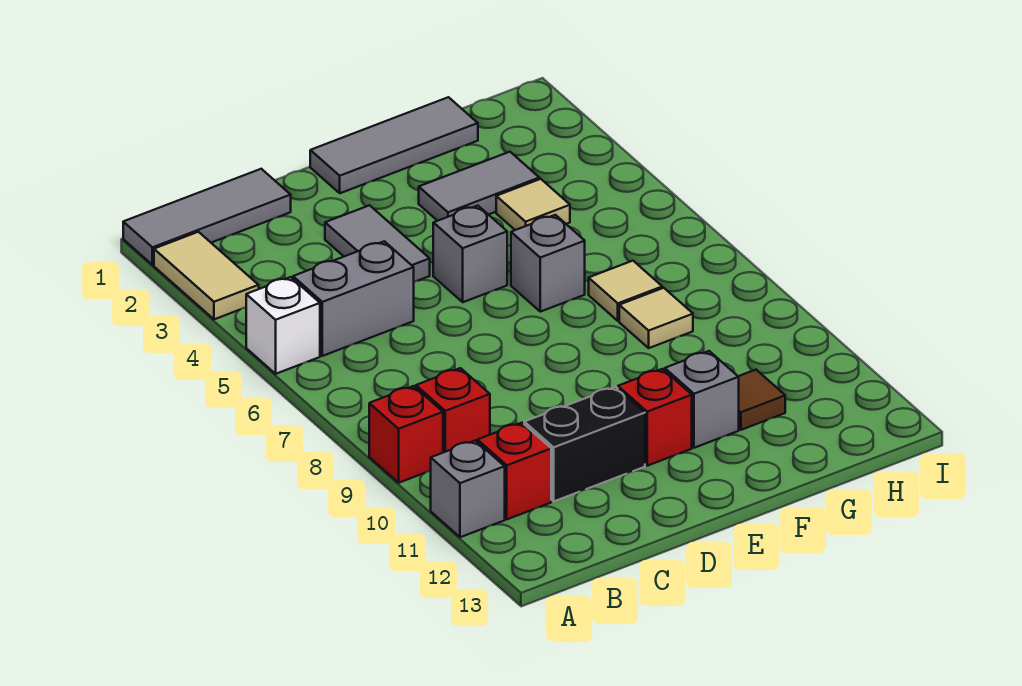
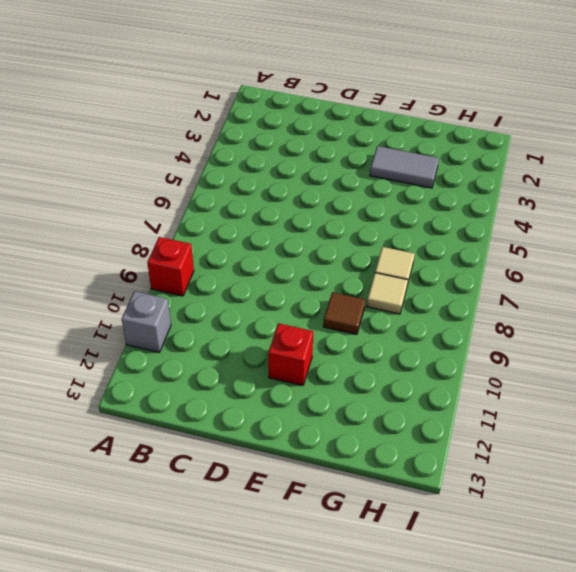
brown 1x1 tile [323,292,365,335] -> brown 1x1 tile moved to [738,370,785,430]
none -> grey 1x3 tile [123,169,291,265]
none -> tan 1x2 tile [154,232,259,319]
none -> white 1x1 brick [246,277,320,374]

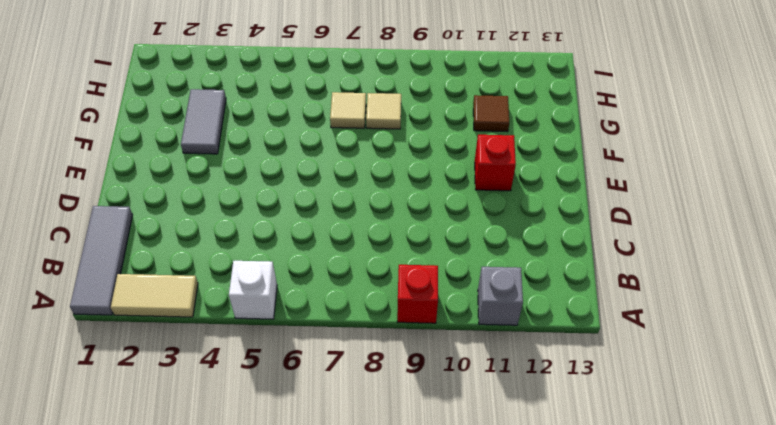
none -> grey 1x2 brick [293,241,414,356]
none -> red 1x1 brick [416,368,490,453]
none -> red 1x1 brick [478,423,551,519]

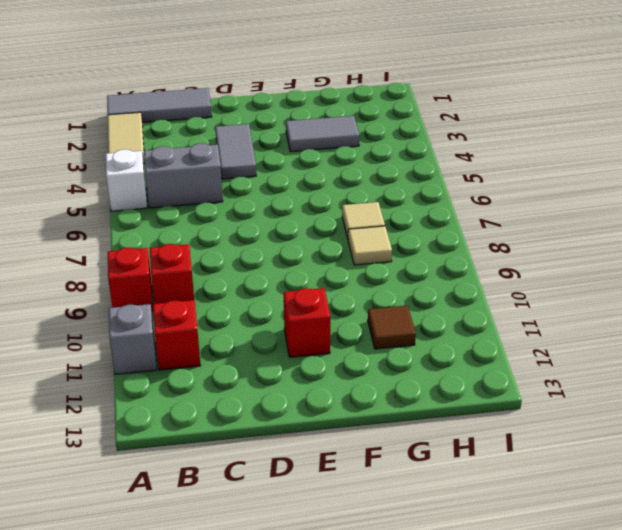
none -> black 1x2 brick [524,387,645,501]
none -> grey 1x3 tile [310,97,478,193]
none -> grey 1x1 brick [433,206,507,302]

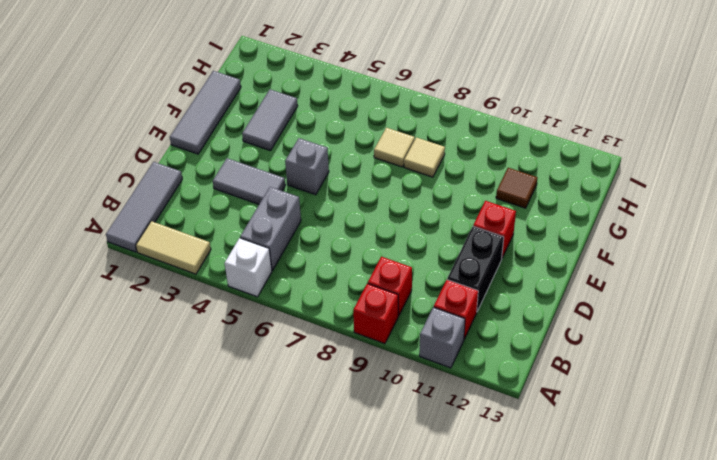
none -> grey 1x1 brick [511,215,585,312]
none -> grey 1x1 brick [665,351,739,448]
none -> tan 1x1 tile [496,179,570,230]

